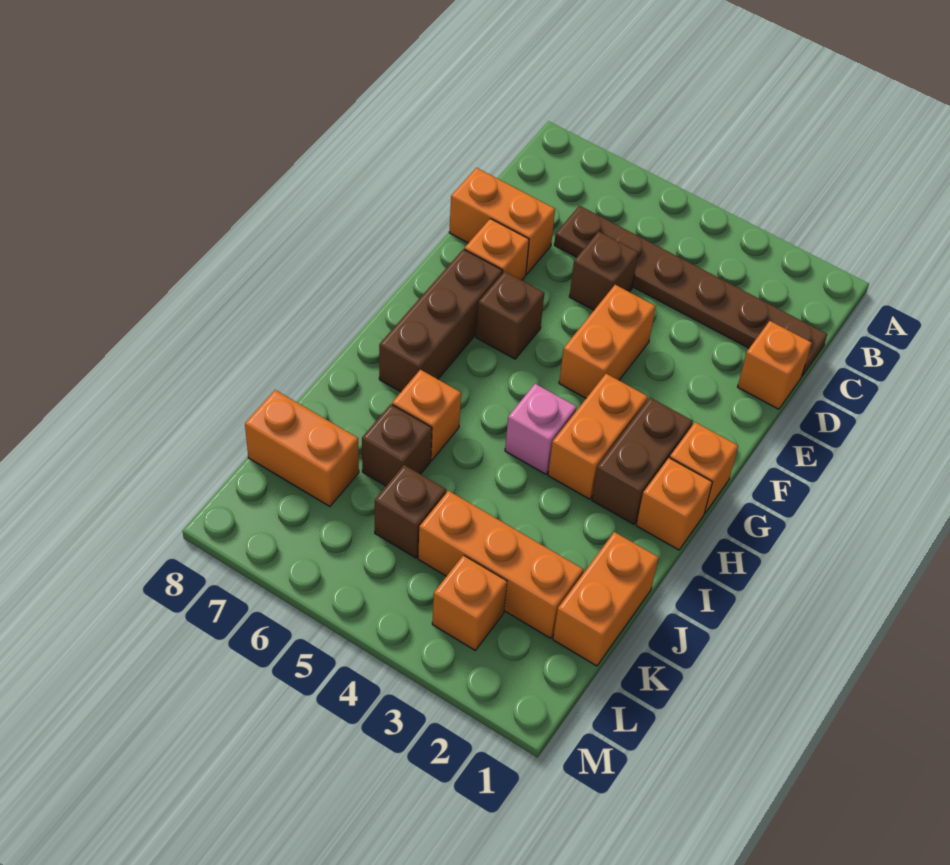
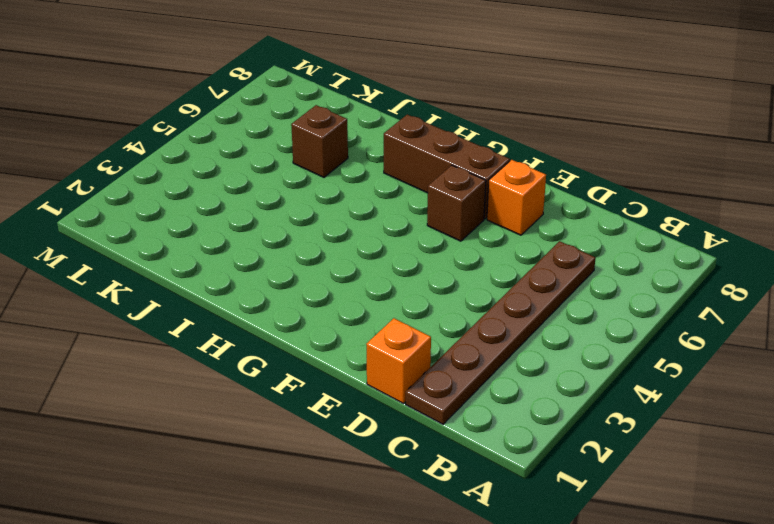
none -> brown 1x1 brick [569,231,638,310]
none -> orange 1x2 brick [449,168,555,274]
none -> orange 1x2 brick [559,285,656,398]

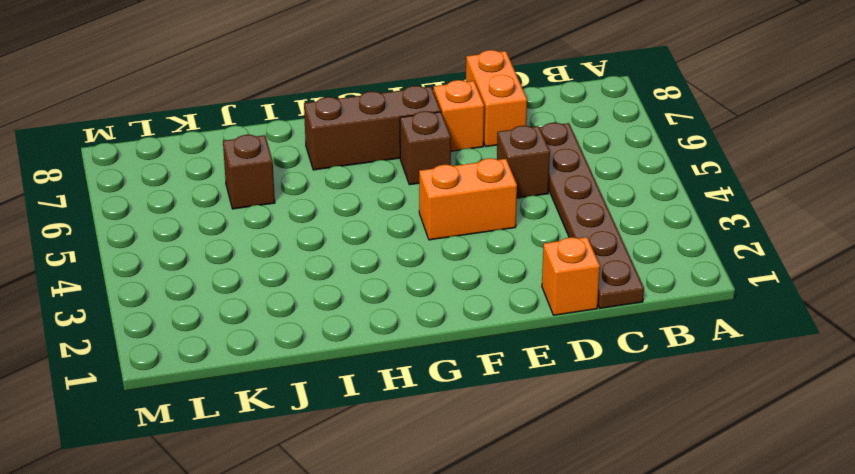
none -> orange 1x1 brick [670,422,738,513]
none -> brown 1x2 brick [592,398,693,524]
none -> orange 1x2 brick [548,374,648,499]

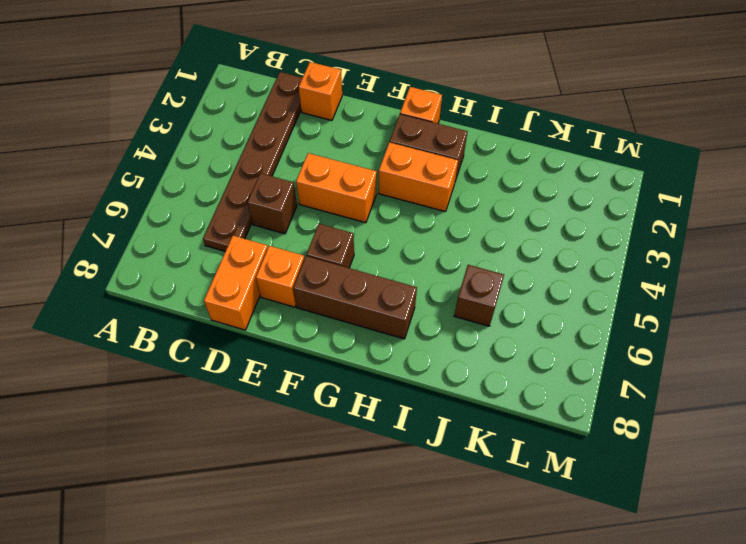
none -> orange 1x1 brick [636,458,712,550]
none -> pink 1x1 brick [505,384,577,474]
none -> orange 1x1 brick [392,370,461,460]

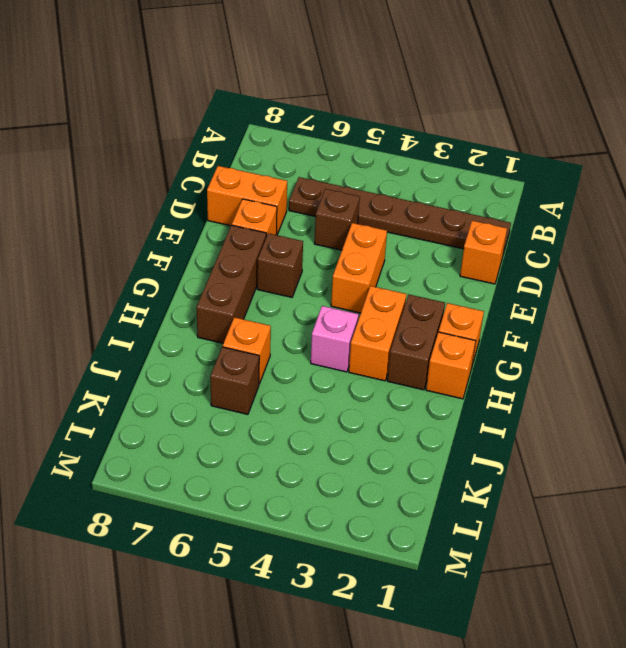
none -> orange 1x2 brick [553,532,659,666]
none -> orange 1x3 brick [418,491,583,638]
none -> brown 1x1 brick [375,465,446,558]

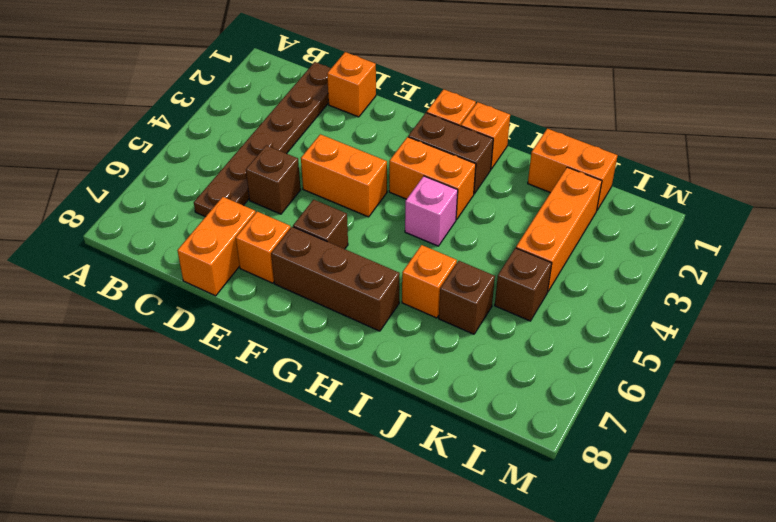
none -> orange 1x2 brick [245,390,359,506]
none -> orange 1x1 brick [432,555,507,650]

